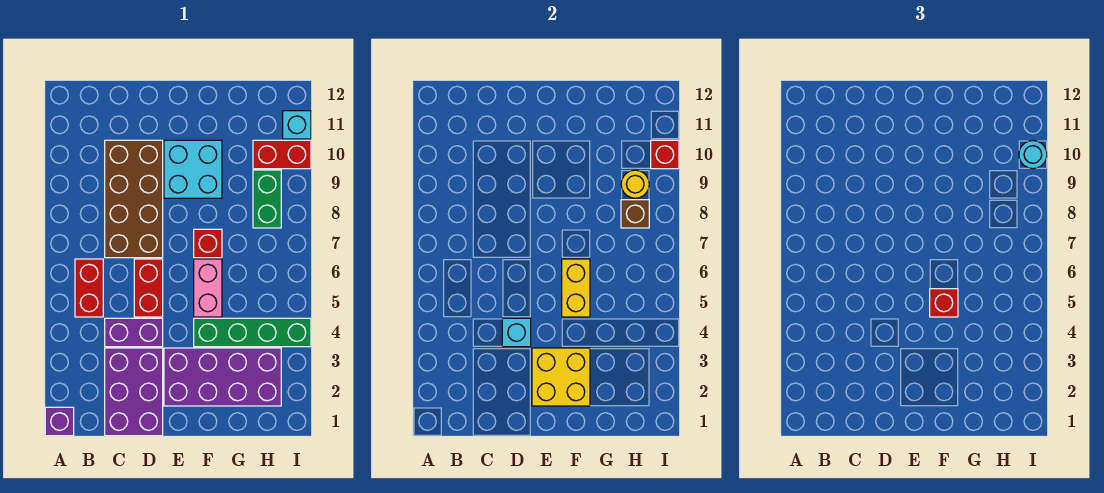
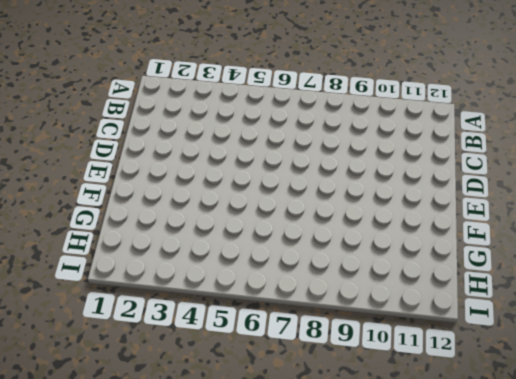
none -> purple 1x1 brick [45,407,74,436]
none -> red 1x2 brick [75,259,103,317]
none -> purple 2x3 brick [105,348,163,436]

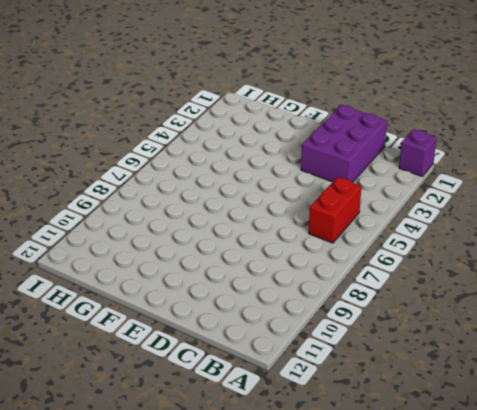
none -> purple 1x2 brick [105,318,163,347]
none -> brown 2x4 brick [105,140,163,258]
none -> red 1x2 brick [134,259,163,317]

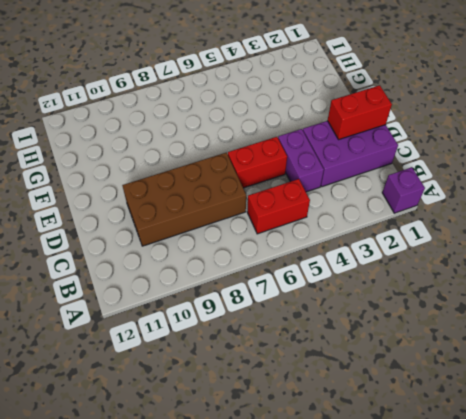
red 1x2 brick [328,85,392,139] -> red 1x2 brick turned to [253,140,311,169]
none -> purple 2x4 brick [164,348,281,406]
none -> cyan 2x2 brick [164,140,222,198]
none -> green 1x4 brick [194,318,311,347]

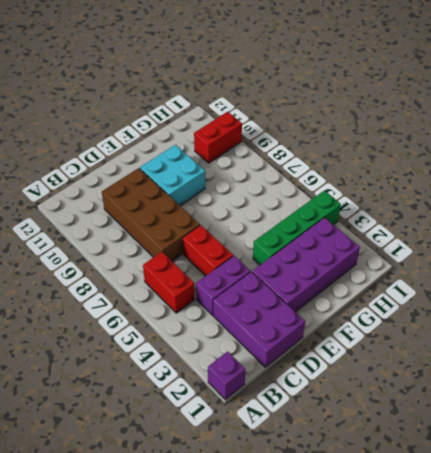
none -> pink 1x2 brick [194,259,222,317]
none -> red 1x1 brick [194,229,222,258]
none -> green 1x2 brick [253,170,281,228]

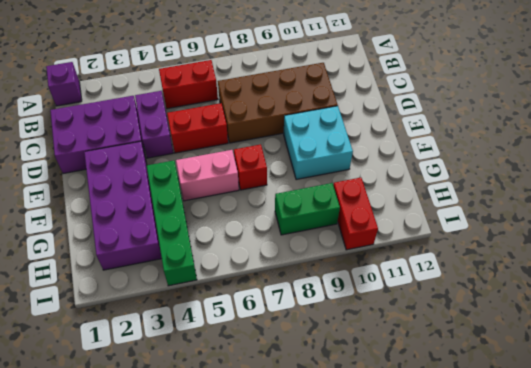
none -> cyan 1x1 brick [283,111,311,139]
none -> cyan 1x1 brick [502,318,531,347]
none -> yellow 2x2 brick [532,348,590,406]

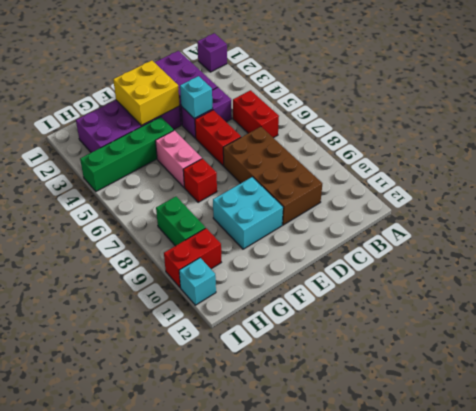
none -> yellow 1x2 brick [562,259,590,317]
none -> brown 1x1 brick [621,200,649,228]
none -> yellow 1x1 round brick [621,170,649,198]

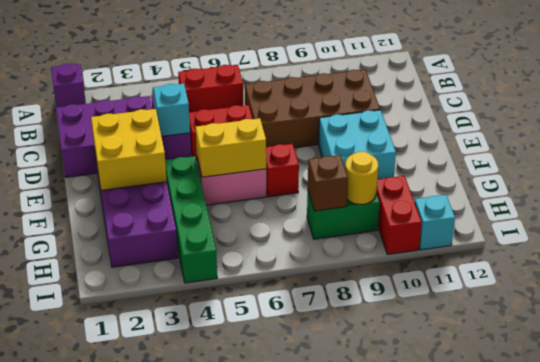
none -> red 1x1 brick [651,140,679,169]
none -> red 1x1 brick [930,289,958,317]
none -> cyan 1x1 round brick [1019,141,1047,169]

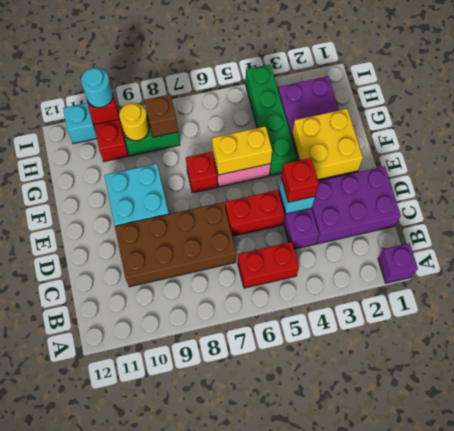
red 1x1 brick [281,158,319,202] -> red 1x1 brick moved to [930,289,958,317]

